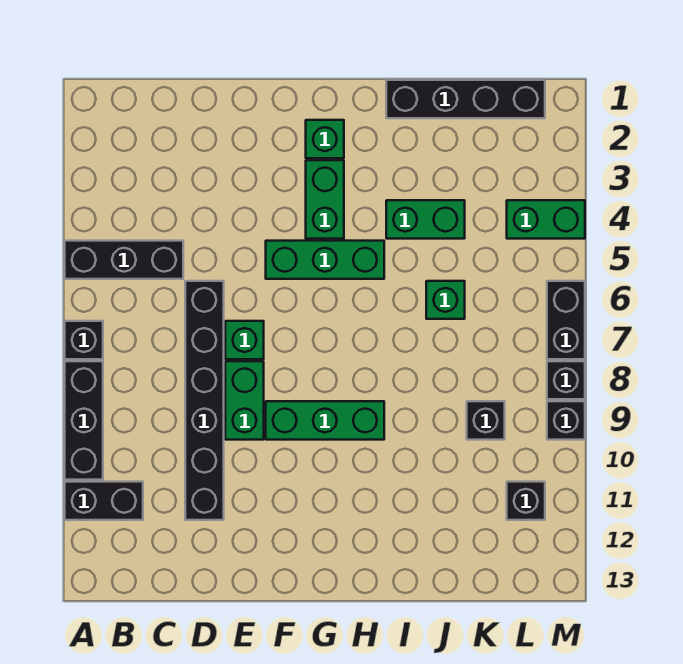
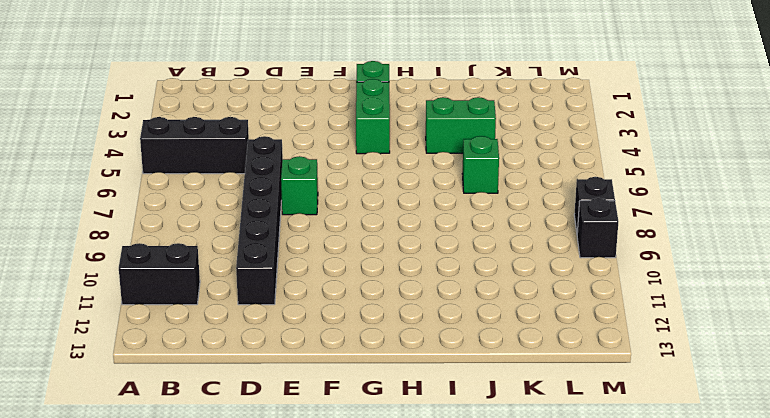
none -> black 1x1 brick [65,321,103,359]
none -> black 1x3 brick [65,361,103,480]
none -> green 1x2 brick [225,361,264,440]

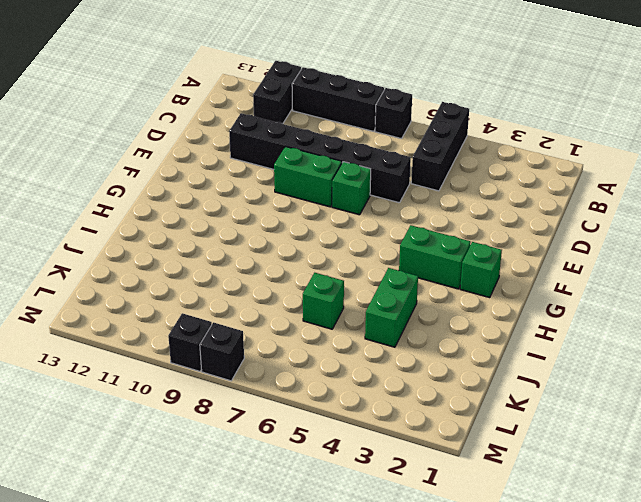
none -> green 1x3 brick [266,241,384,279]
none -> green 1x3 brick [266,401,384,440]
none -> black 1x4 brick [386,80,545,118]

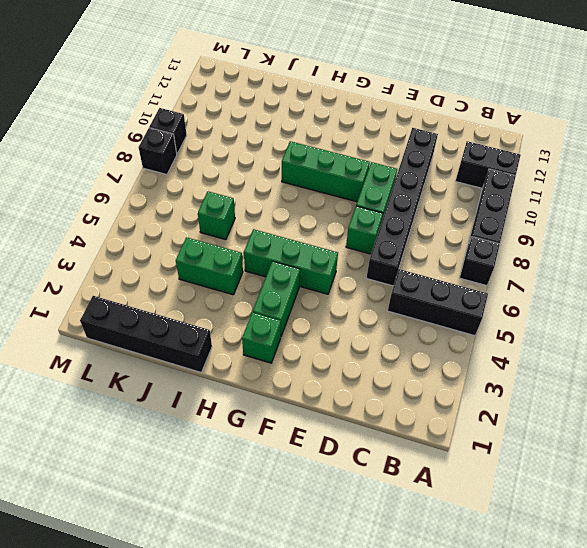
none -> black 1x1 brick [467,401,505,440]
none -> green 1x2 brick [507,200,585,239]
none -> black 1x1 brick [507,482,545,520]

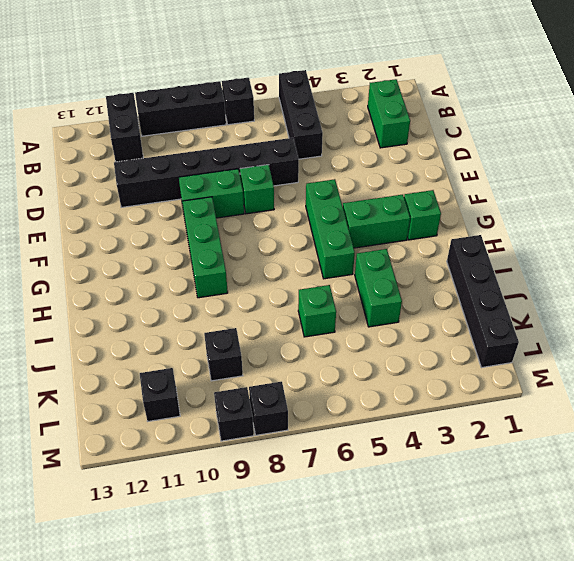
green 1x2 brick [368,79,410,148] -> green 1x2 brick moved to [507,200,585,239]
none -> black 1x2 brick [547,281,585,359]

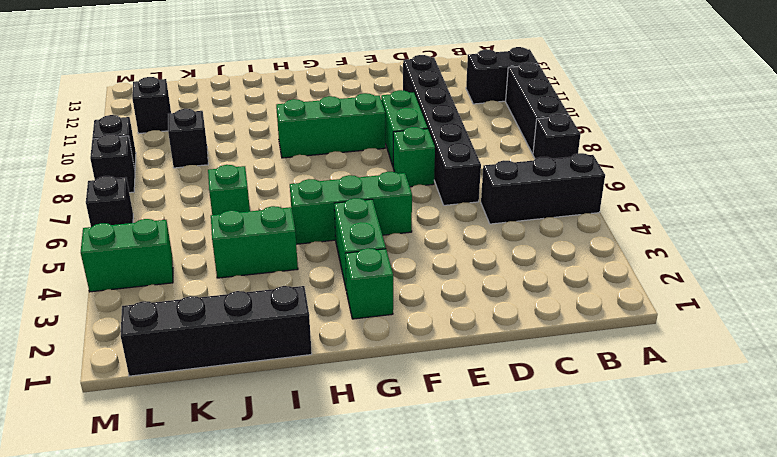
black 1x1 brick [86,176,133,227] -> black 1x2 brick [547,281,585,359]

